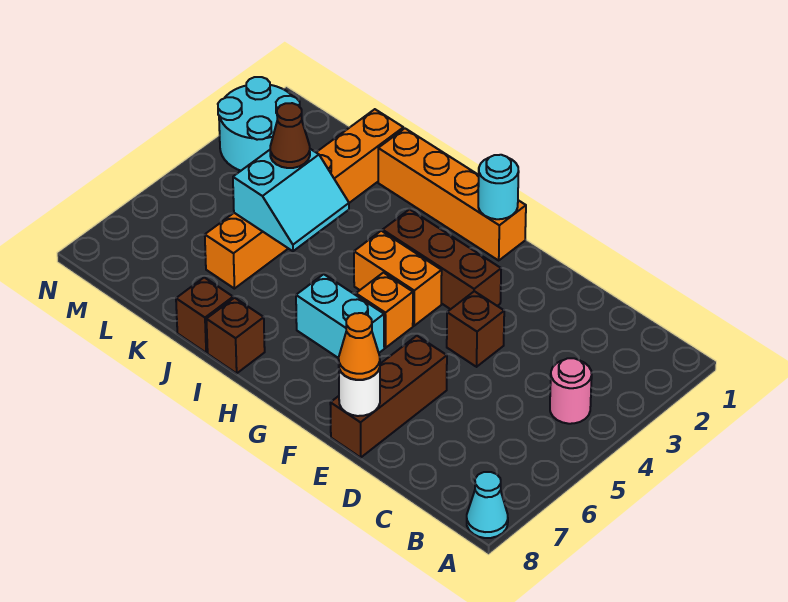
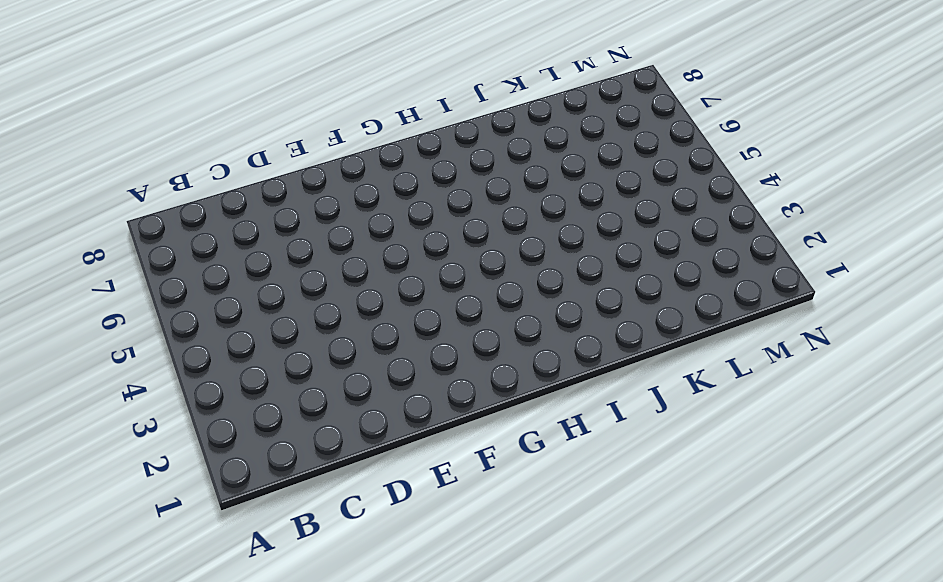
none -> cyan 1x1 cone [467,472,508,538]
none -> pink 1x1 round brick [550,358,592,424]
none -> brown 1x1 brick [447,291,504,367]

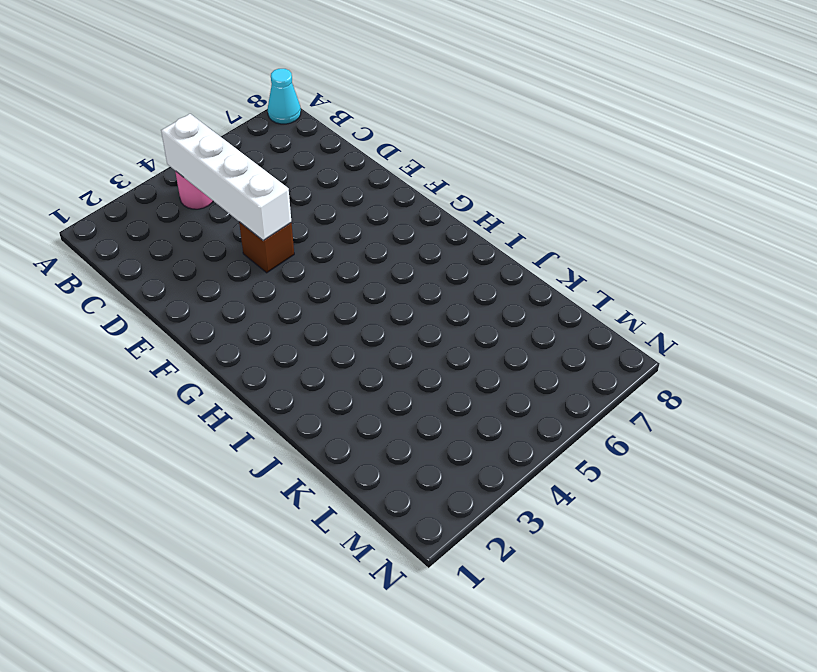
white 1x4 brick [161,114,291,241] -> none
none -> brown 1x3 brick [330,336,447,457]
none -> brown 1x3 brick [383,209,501,309]
none -> orange 1x4 brick [378,128,526,260]

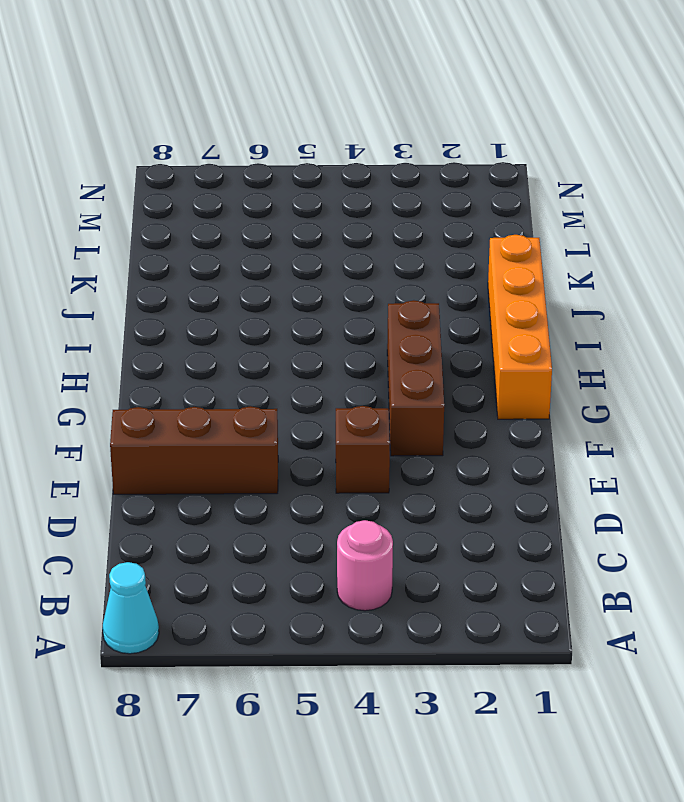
none -> orange 1x2 brick [354,231,442,326]
none -> orange 1x1 brick [356,273,413,348]
none -> cyan 1x2 brick [296,274,384,358]

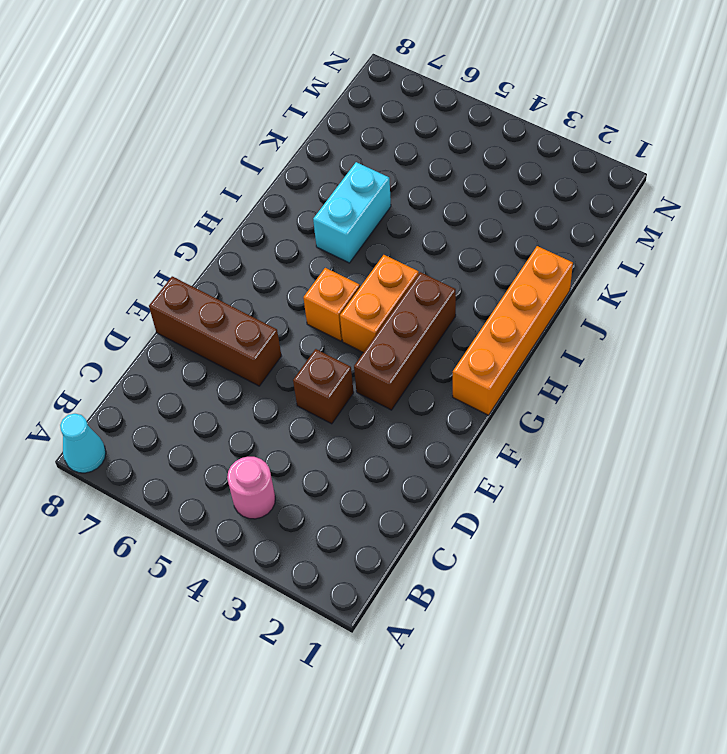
cyan 1x2 brick [313,162,391,263] -> cyan 1x2 brick moved to [296,274,384,358]
none -> brown 1x1 brick [206,298,265,373]
none -> brown 1x1 brick [176,277,233,353]
none -> orange 1x6 brick [205,109,403,289]

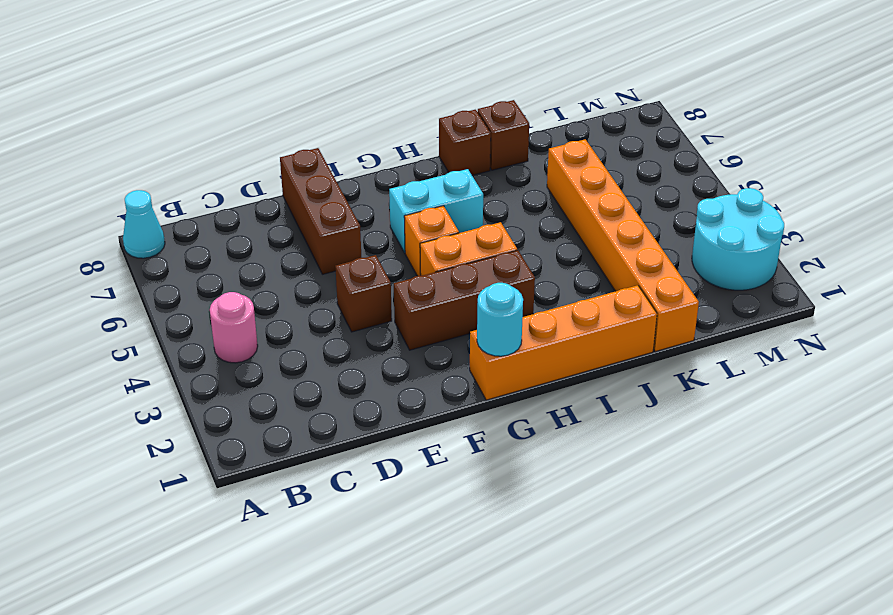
none -> white 1x1 round brick [339,368,380,416]
none -> cyan 2x2 slope [233,149,349,251]
none -> orange 1x1 cone [339,313,380,380]

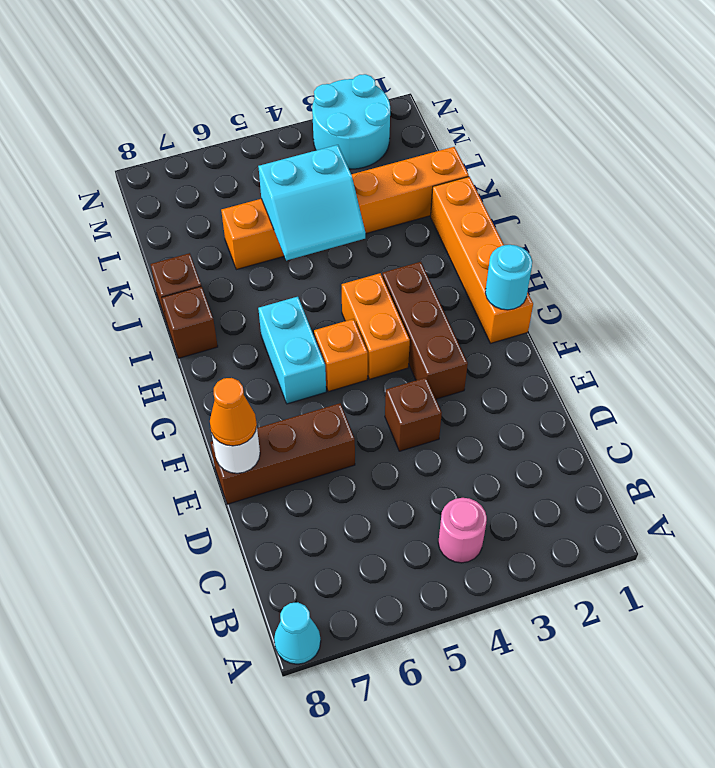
none -> brown 1x1 cone [270,103,310,168]

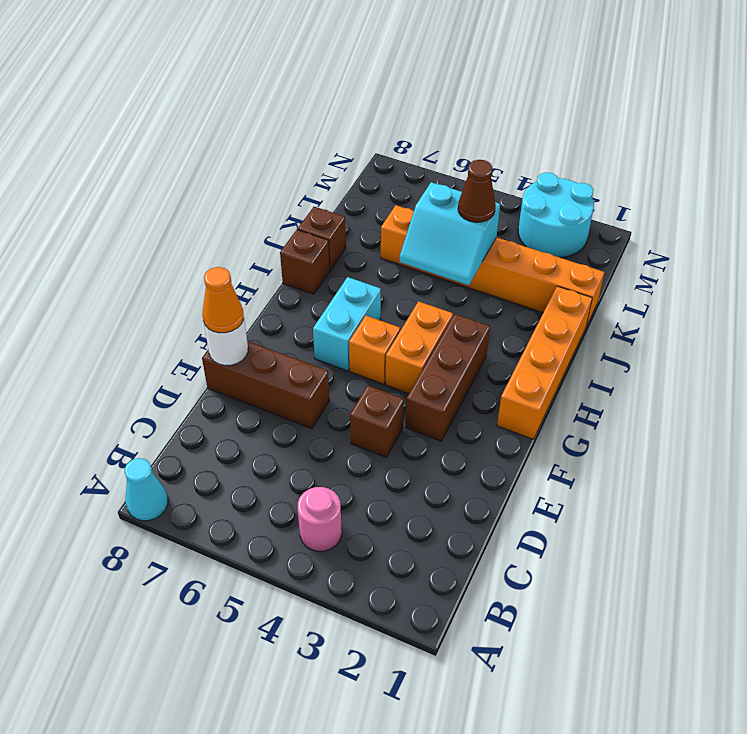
none -> cyan 1x1 round brick [478,155,519,219]

